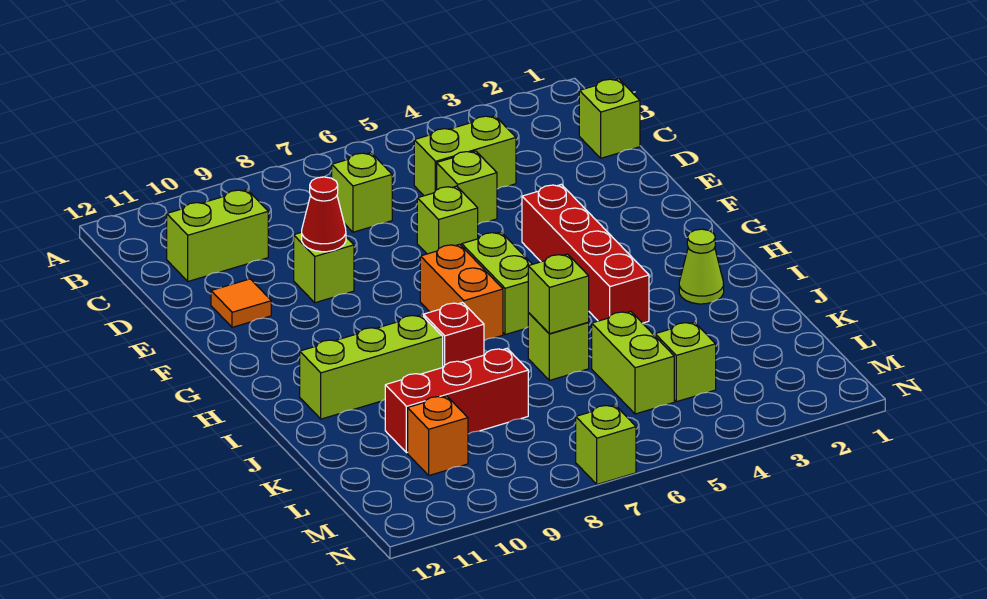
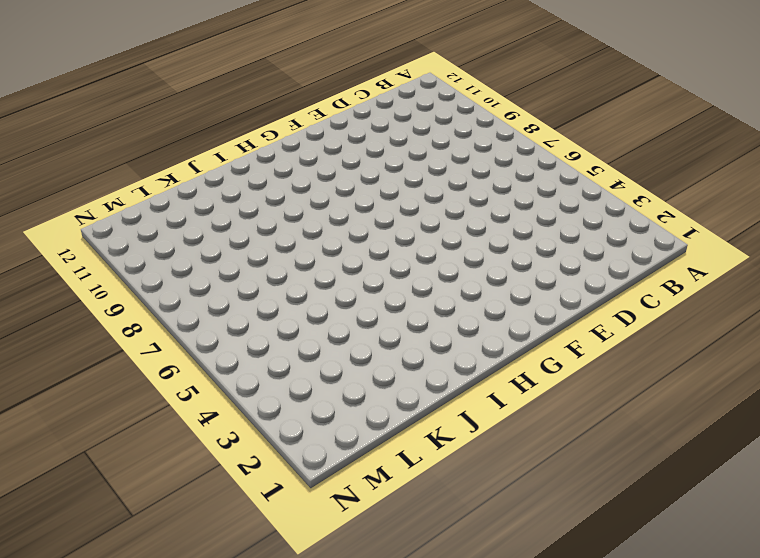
none -> lime 1x1 brick [579,79,640,158]
none -> lime 1x2 brick [414,116,516,196]
none -> lime 1x1 brick [332,153,392,232]

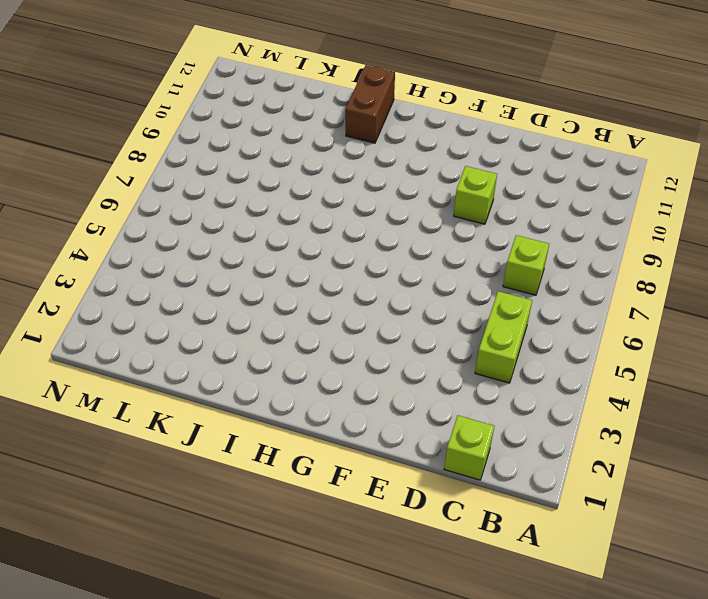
brown 1x2 brick [345,65,395,143] -> lime 1x3 brick [300,315,443,419]
none -> lime 1x2 brick [167,190,268,281]
none -> lime 1x1 brick [437,151,497,224]
none -> lime 1x1 brick [417,186,478,254]

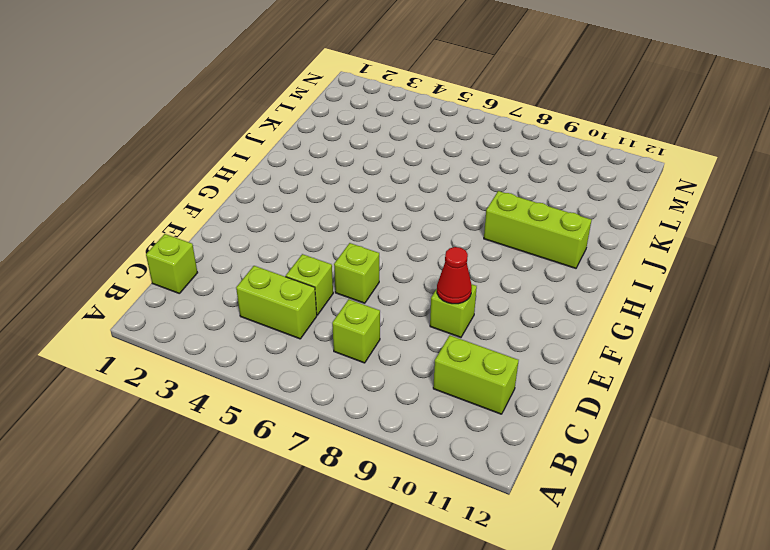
none -> orange 1x1 tile [211,279,271,327]
none -> red 1x4 brick [522,184,649,323]
none -> lime 1x2 brick [462,232,532,335]

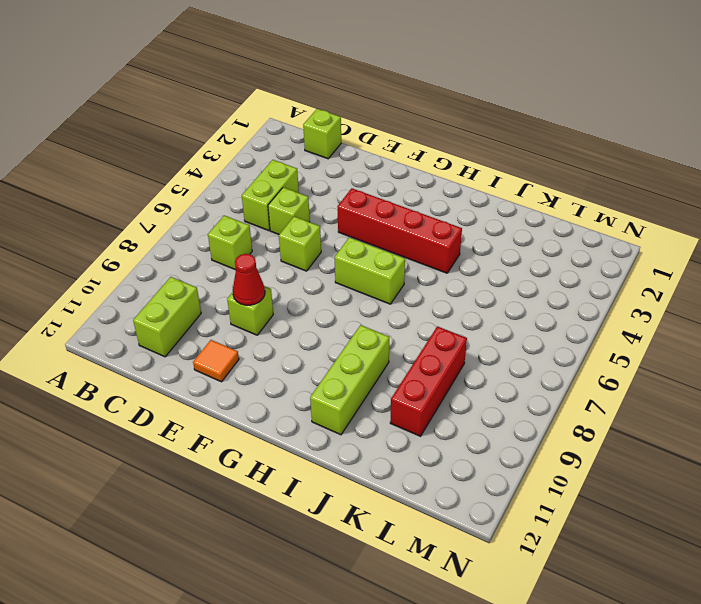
none -> orange 1x2 brick [420,244,503,341]
none -> lime 1x1 cone [679,229,724,304]
none -> red 1x1 brick [423,303,484,367]

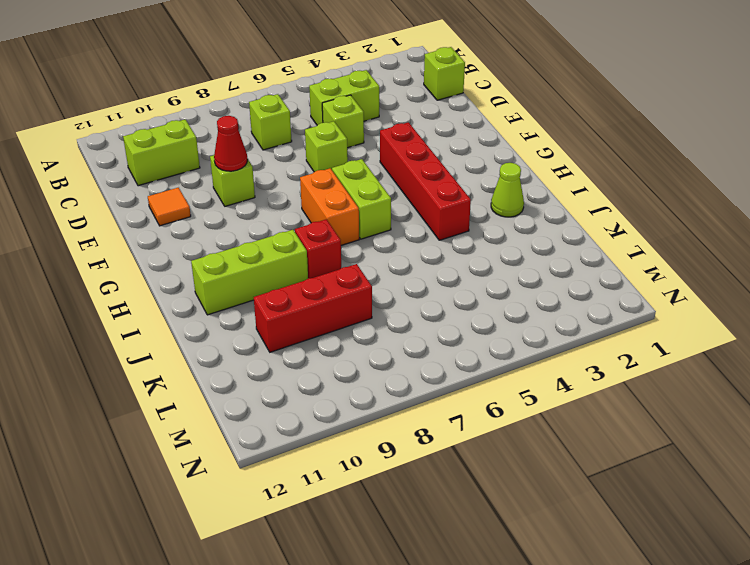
none -> lime 1x1 brick [528,313,589,380]
none -> lime 1x2 brick [592,312,674,414]
none -> lime 1x1 brick [655,322,716,402]

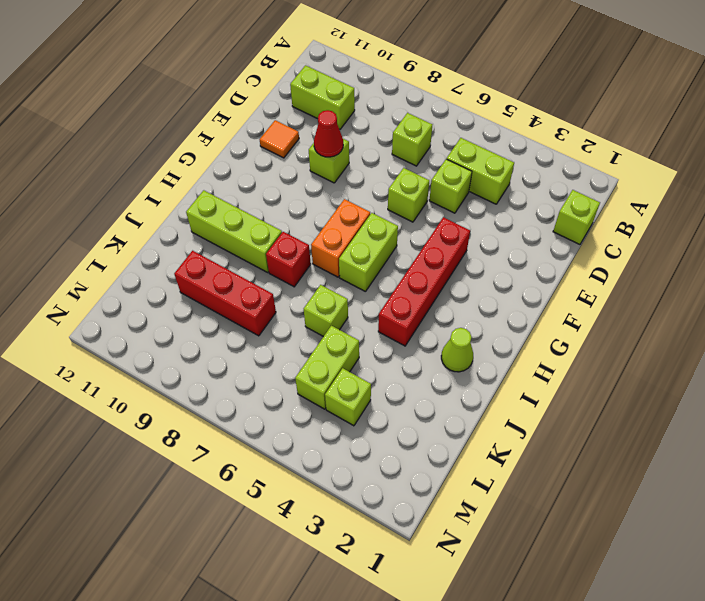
none -> orange 1x1 brick [408,396,468,475]
none -> lime 1x1 brick [576,405,636,484]
none -> lime 1x1 brick [528,254,589,334]

